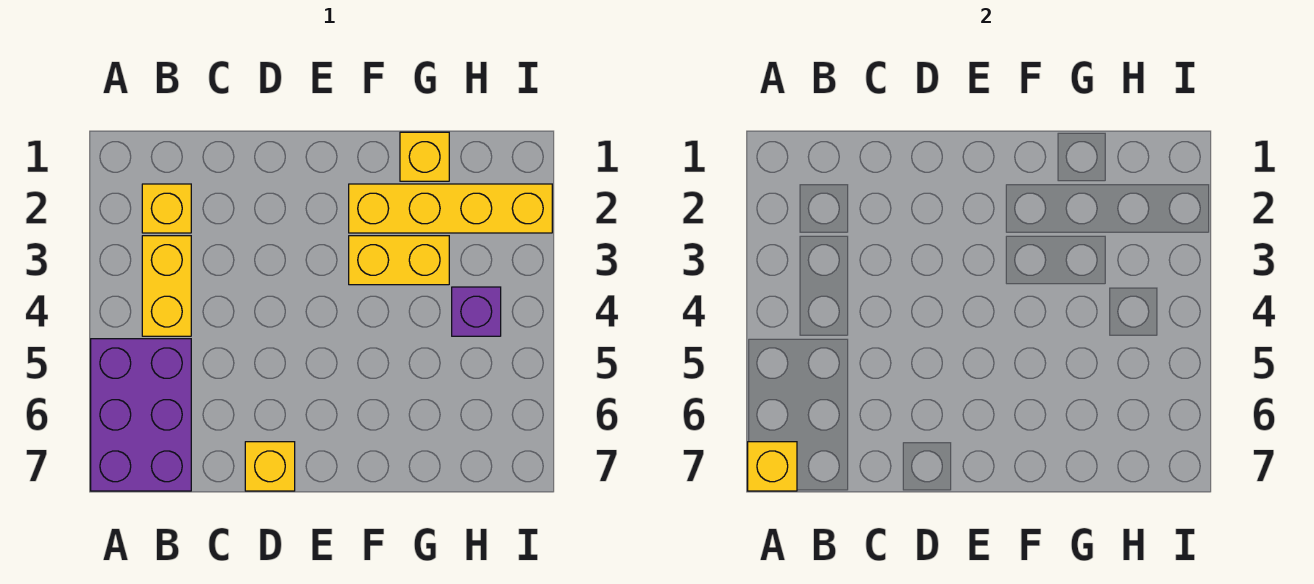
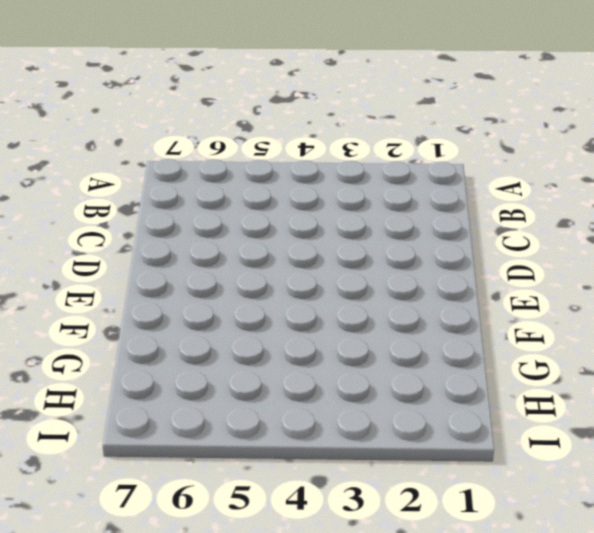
none -> purple 2x3 brick [91,339,191,491]
none -> yellow 1x1 brick [142,184,191,233]

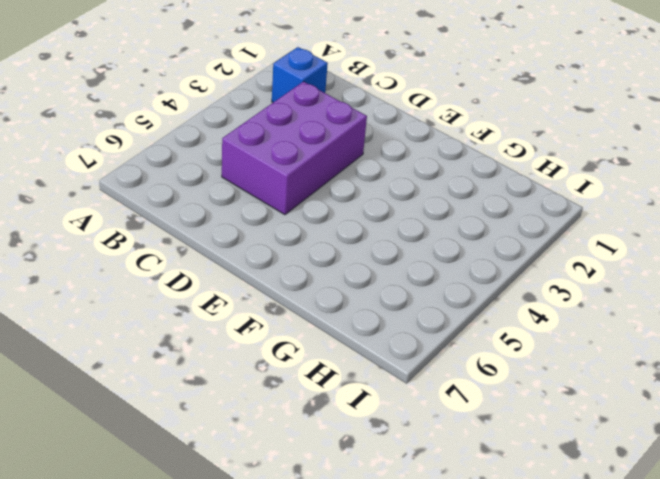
blue 1x1 brick [272,47,328,102] -> yellow 1x1 brick [142,184,191,233]
purple 2x3 brick [222,82,367,215] -> purple 2x3 brick moved to [91,339,191,491]
none -> yellow 1x2 brick [142,236,191,336]
none -> yellow 1x1 brick [245,442,295,491]

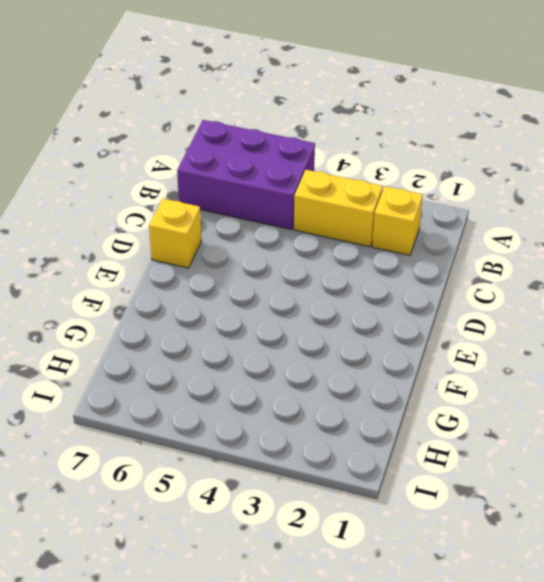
none -> yellow 1x4 brick [349,184,552,233]
none -> yellow 1x2 brick [349,236,449,285]

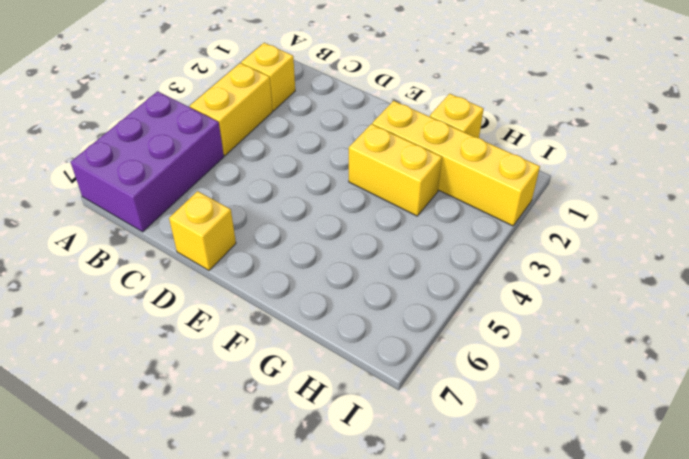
none -> purple 1x1 brick [452,287,501,336]
none -> yellow 1x1 brick [748,442,797,491]

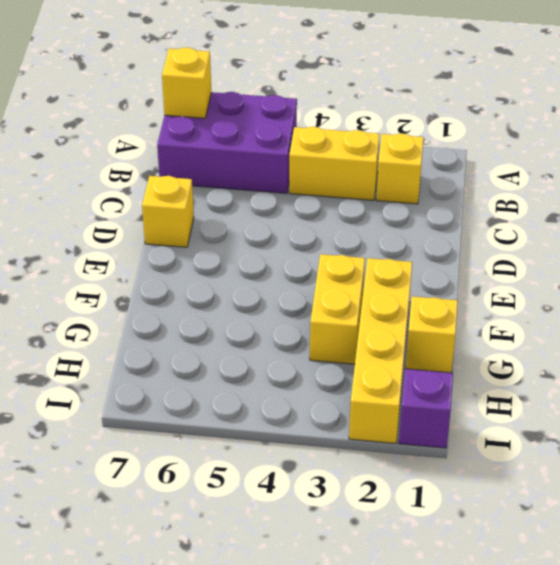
purple 1x1 brick [399,369,453,448] -> purple 1x1 brick moved to [452,287,501,336]

